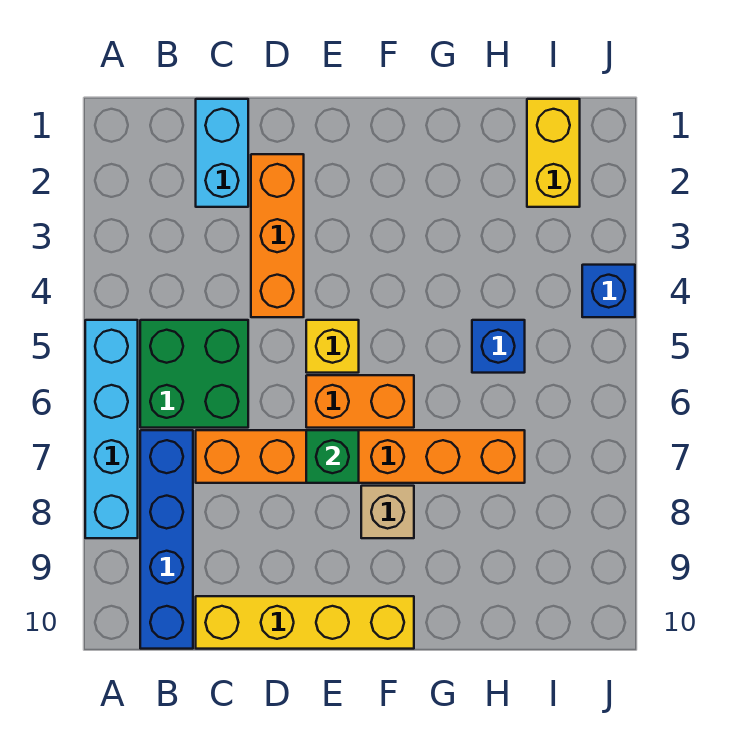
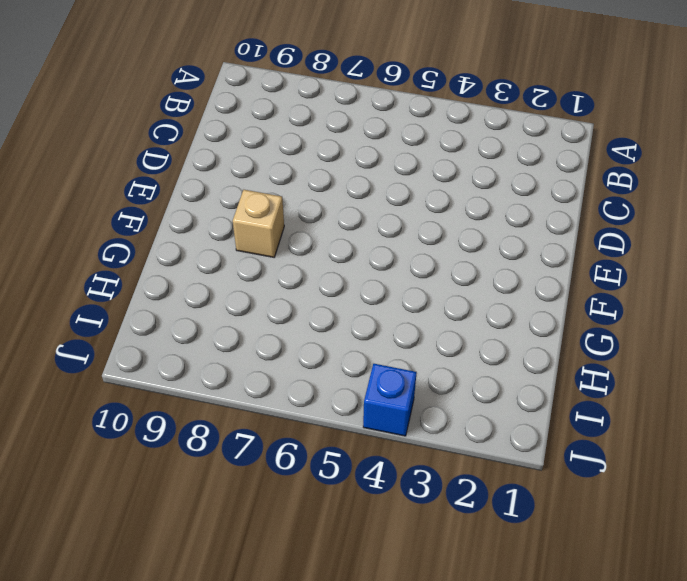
none -> cyan 1x4 brick [85,320,138,538]
none -> green 2x2 brick [140,320,248,428]
none -> blue 1x4 brick [140,430,193,649]

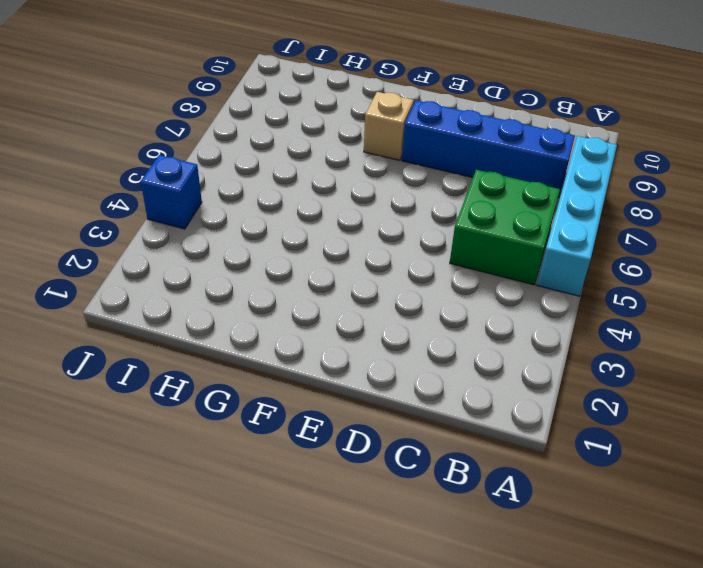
blue 1x4 brick [402,100,575,198] -> blue 1x4 brick turned to [140,430,193,649]
none -> cyan 1x2 brick [196,99,248,207]
none -> orange 1x6 brick [196,430,525,483]
none -> yellow 1x4 brick [196,596,414,649]

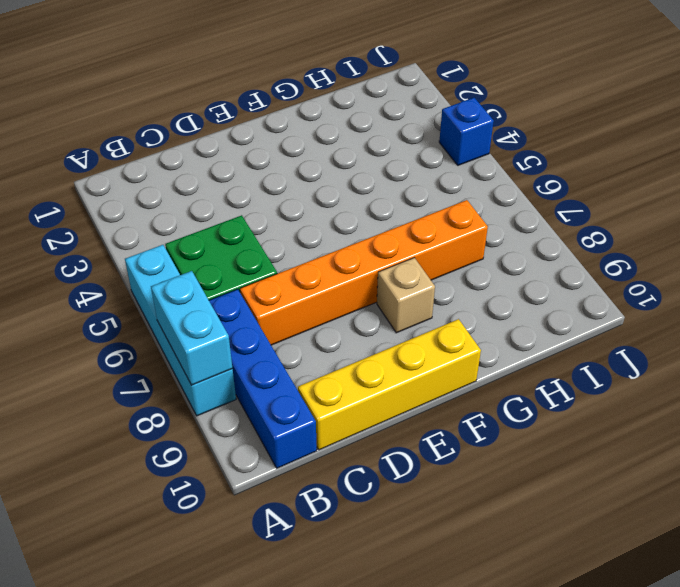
cyan 1x2 brick [151,271,233,385] -> cyan 1x2 brick moved to [196,99,248,207]
none -> orange 1x3 brick [251,154,304,317]
none -> yellow 1x1 brick [306,320,359,373]
none -> orange 1x2 brick [306,375,414,428]

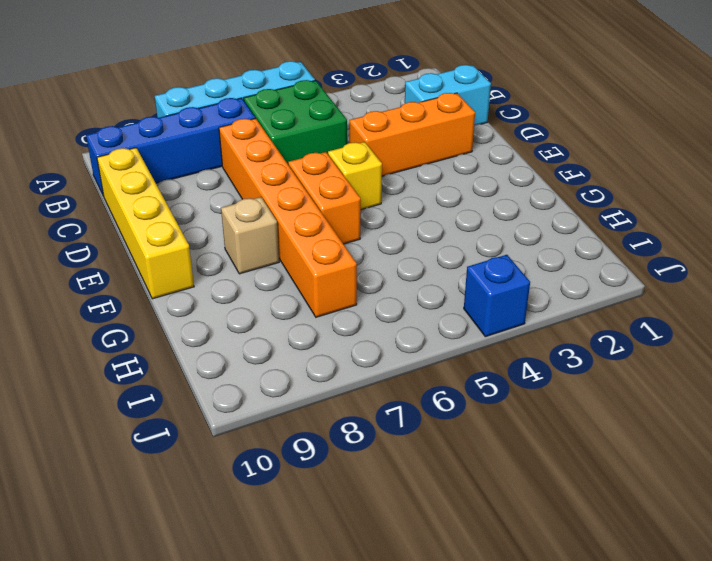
none -> blue 1x1 brick [472,320,525,373]
none -> yellow 1x2 brick [527,99,580,207]
none -> green 1x1 brick [306,430,359,483]

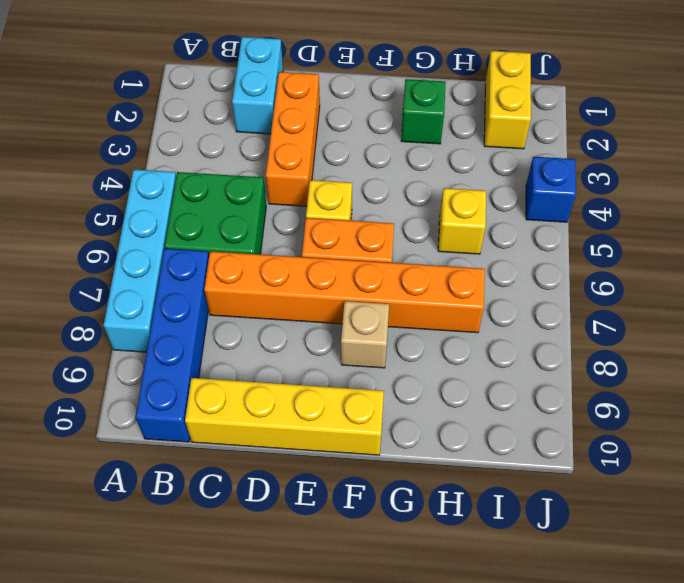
green 1x1 brick [401,79,446,144] -> green 1x1 brick moved to [306,430,359,483]
yellow 1x1 brick [438,188,486,254] -> blue 1x1 brick [472,320,525,373]

